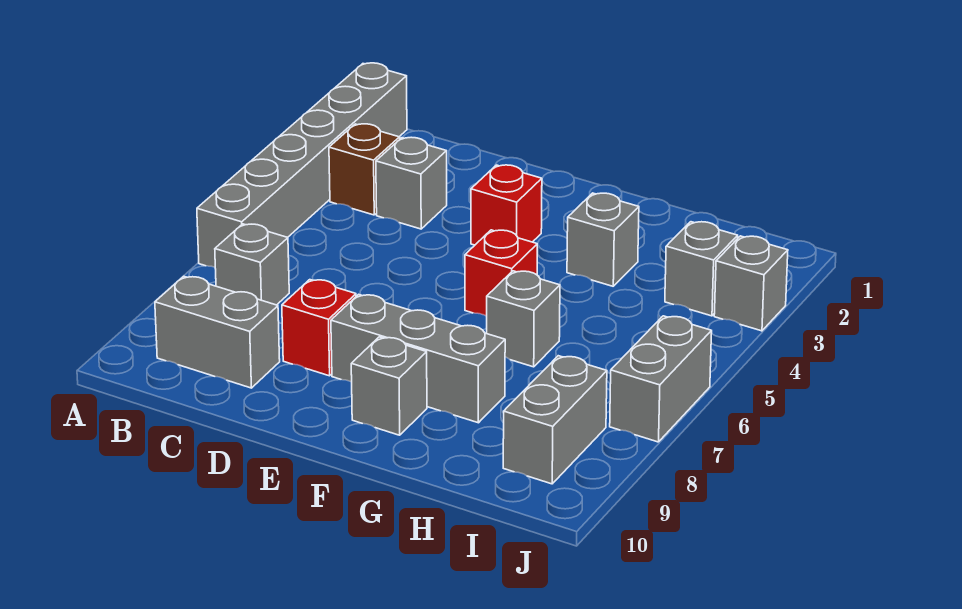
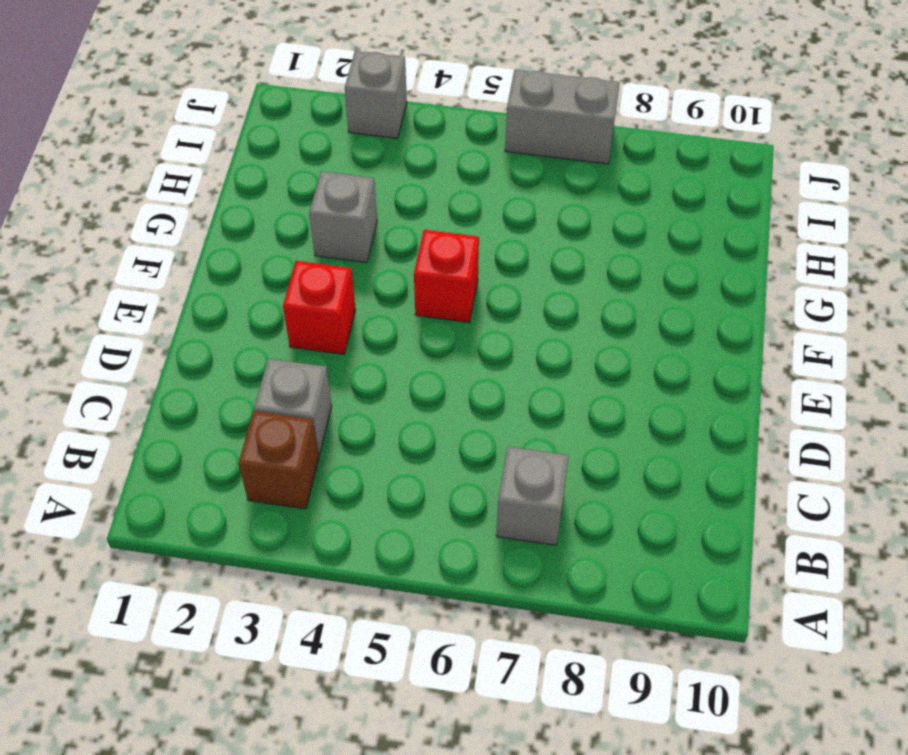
none -> grey 1x6 brick [197,63,407,267]
none -> grey 1x2 brick [155,276,280,388]
none -> red 1x1 brick [282,280,356,376]

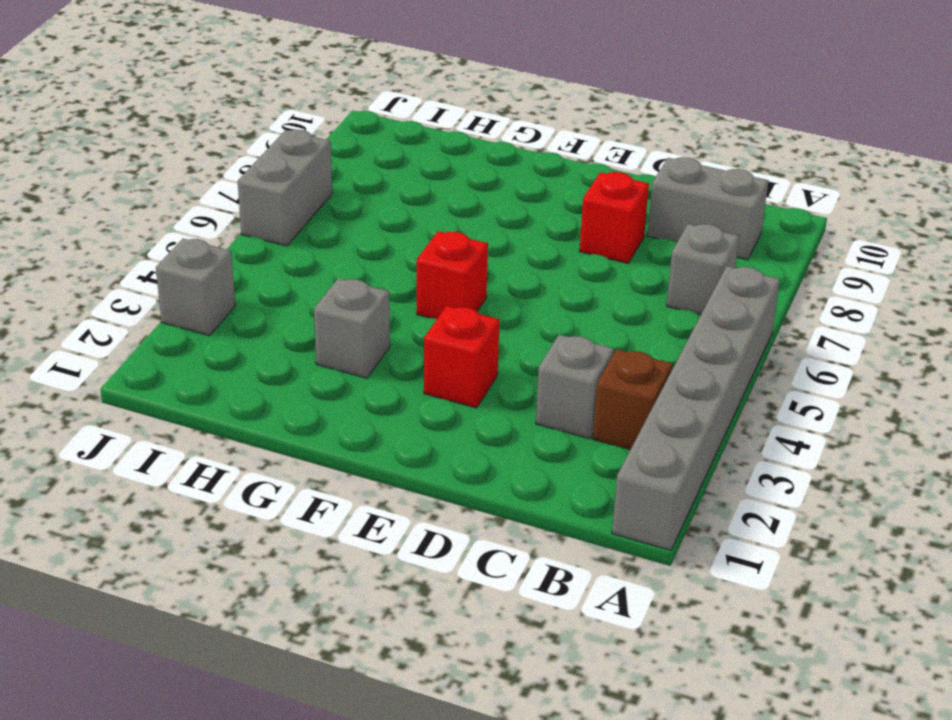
none -> grey 1x3 brick [331,294,505,423]
none -> grey 1x1 brick [351,337,427,435]
none -> grey 1x1 brick [487,271,560,367]

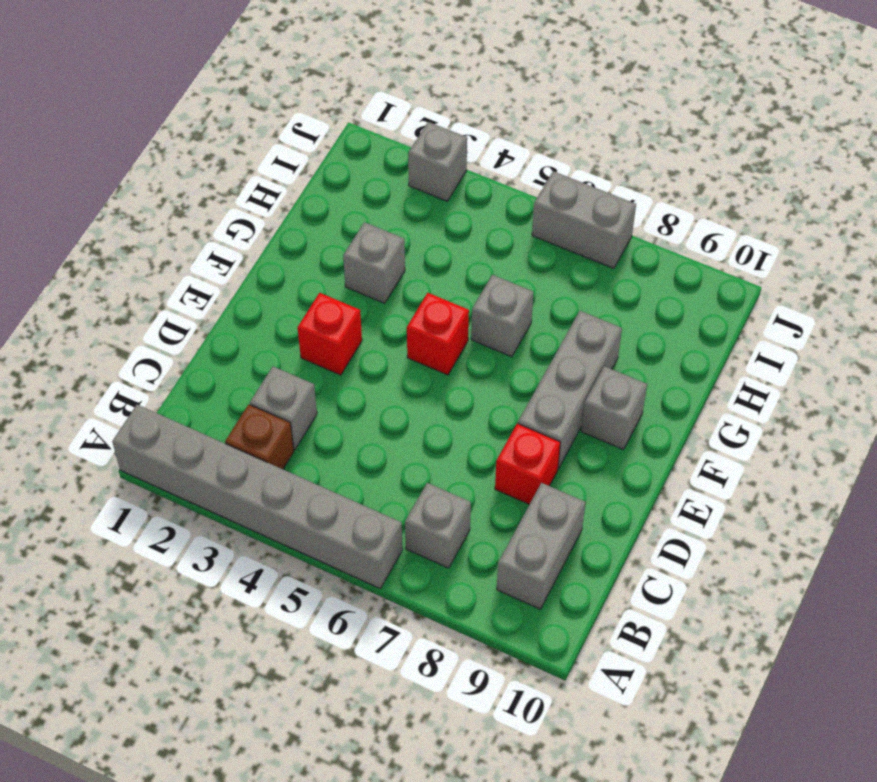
none -> grey 1x1 brick [665,222,738,316]
none -> grey 1x2 brick [503,356,607,484]

